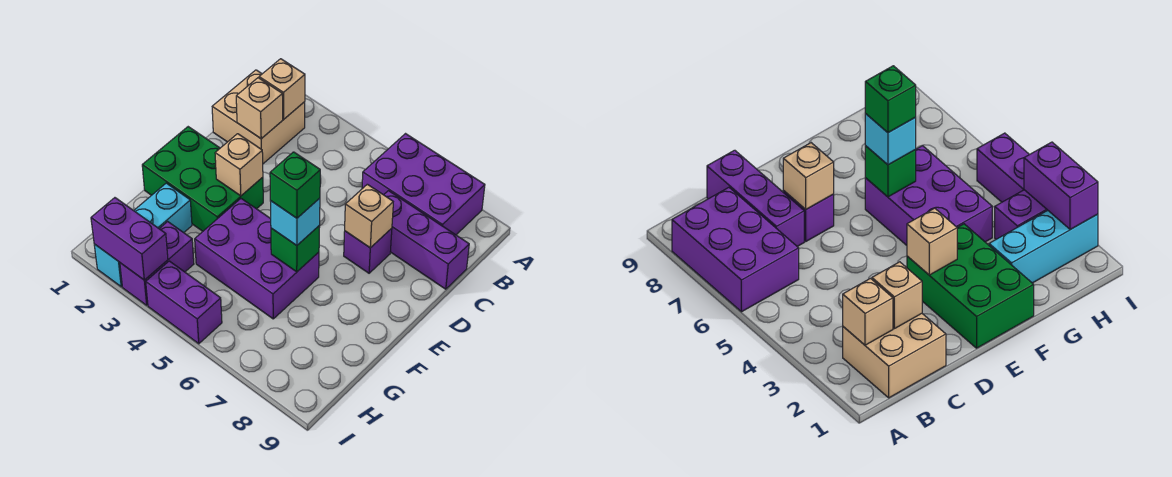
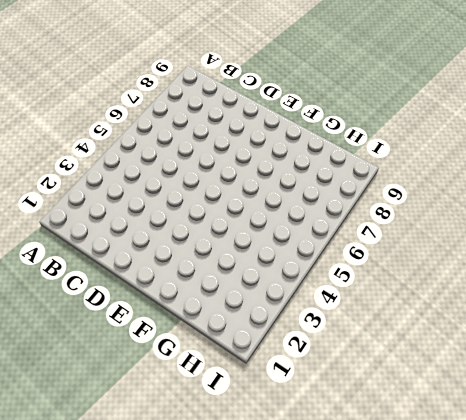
none -> purple 2x3 brick [362,134,485,235]
none -> tan 2x2 brick [212,70,305,164]
none -> purple 1x3 brick [384,191,469,289]

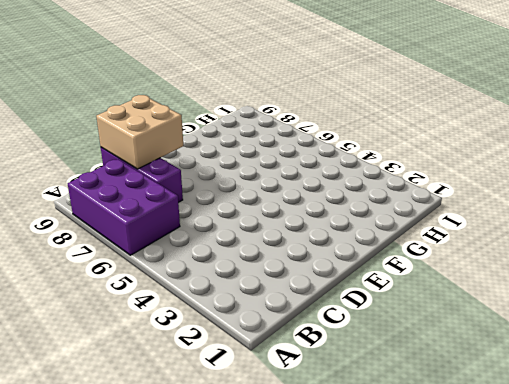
tan 2x2 brick [96,95,183,169] -> tan 2x2 brick moved to [212,70,305,164]
none -> purple 1x1 brick [344,228,392,273]
none -> green 2x3 brick [142,127,263,231]
none -> purple 2x3 brick [195,199,319,319]

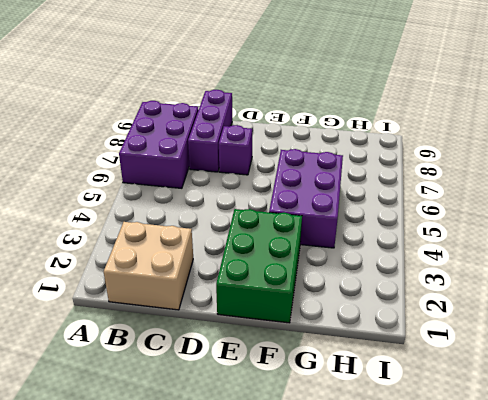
none -> cyan 1x3 brick [94,183,192,287]
none -> purple 1x2 brick [120,222,194,305]
none -> purple 1x2 brick [146,261,222,344]

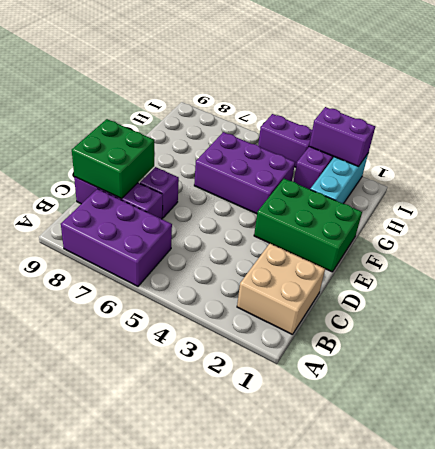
green 2x2 brick [72,119,154,199] -> none
none -> tan 1x1 brick [259,59,305,119]
none -> tan 1x1 brick [236,78,283,139]
none -> tan 1x1 brick [345,184,393,248]

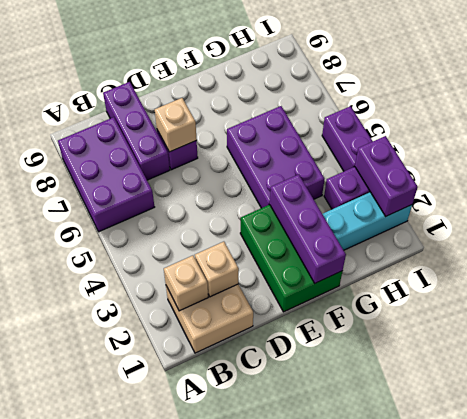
purple 1x3 brick [270,174,346,283] -> none
none -> tan 1x1 brick [215,134,263,196]
none -> green 1x1 brick [271,225,320,272]
none -> cyan 1x1 brick [271,198,320,246]

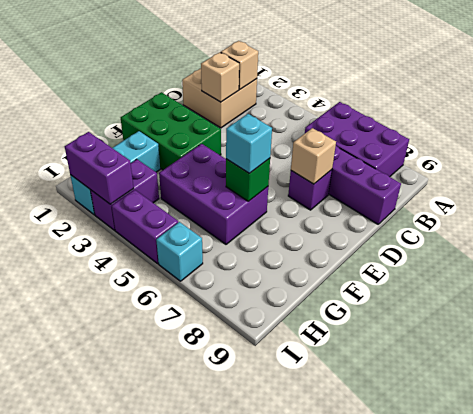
cyan 1x1 brick [156,222,203,281] -> none
none -> tan 1x1 brick [215,134,263,196]
none -> green 1x1 brick [270,152,320,218]

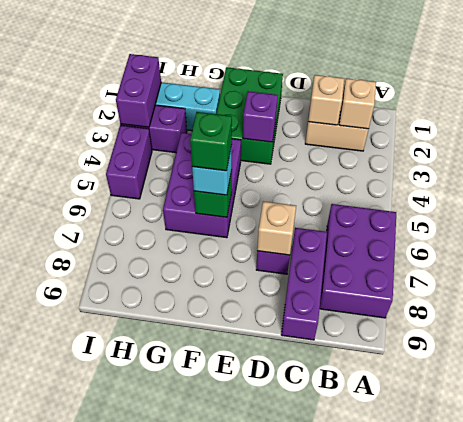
purple 1x1 brick [243,91,278,142] -> tan 1x1 brick [215,134,263,196]

